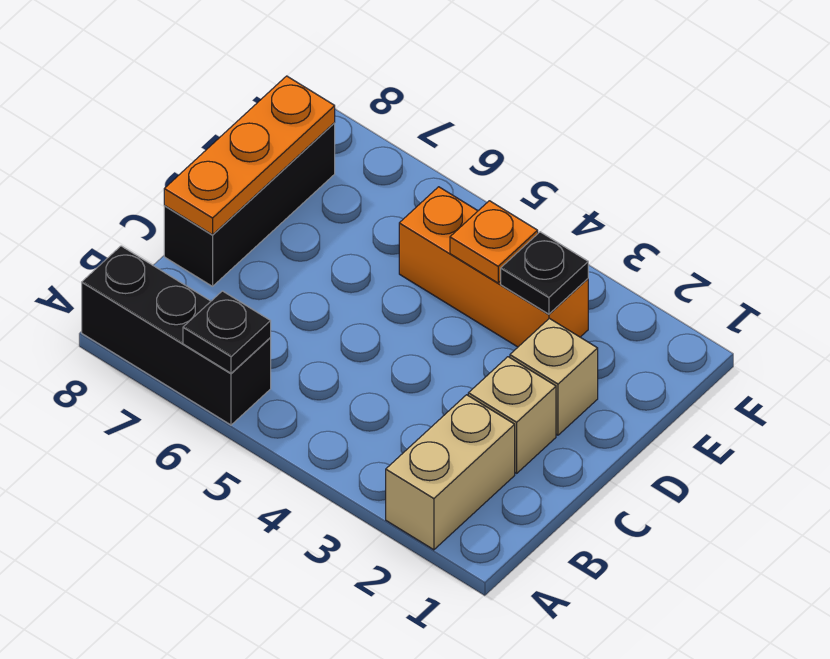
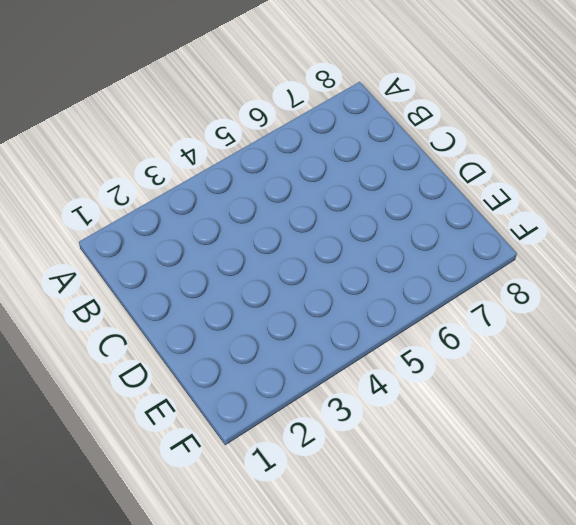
none -> tan 1x2 brick [386,395,515,550]
none -> black 1x3 brick [82,246,271,425]

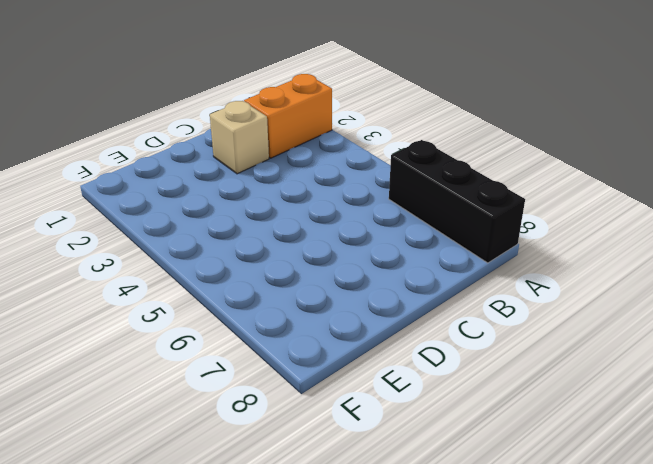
orange 1x2 brick [244,74,332,158] -> tan 1x2 brick [386,395,515,550]
none -> black 1x3 brick [164,123,335,286]
none -> tan 1x1 brick [510,318,598,435]

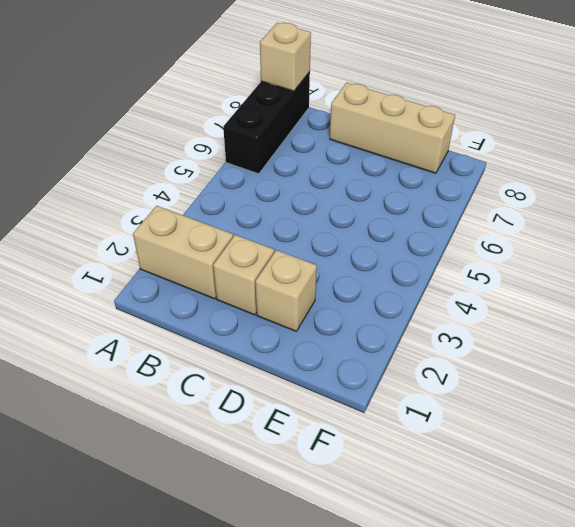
tan 1x1 brick [260,23,311,91] -> none
tan 1x3 brick [330,83,455,173] -> black 1x3 brick [164,123,335,286]
none -> orange 1x3 brick [399,187,588,347]
none -> black 1x1 plate [183,291,271,373]

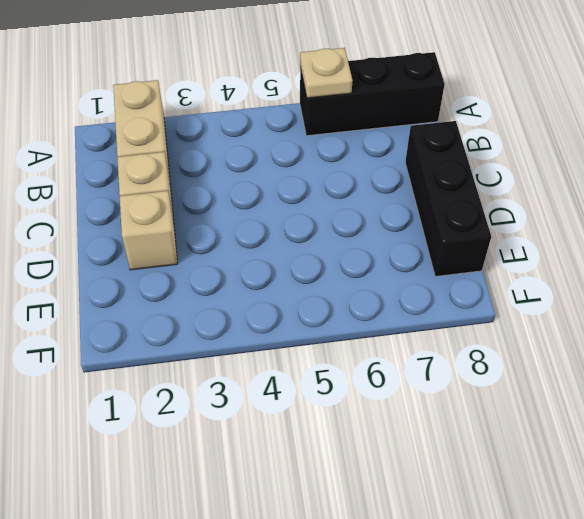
tan 1x1 plate [300,48,352,98] -> black 1x1 plate [183,291,271,373]
none -> orange 1x3 brick [399,187,588,347]
none -> orange 1x3 plate [164,76,335,235]

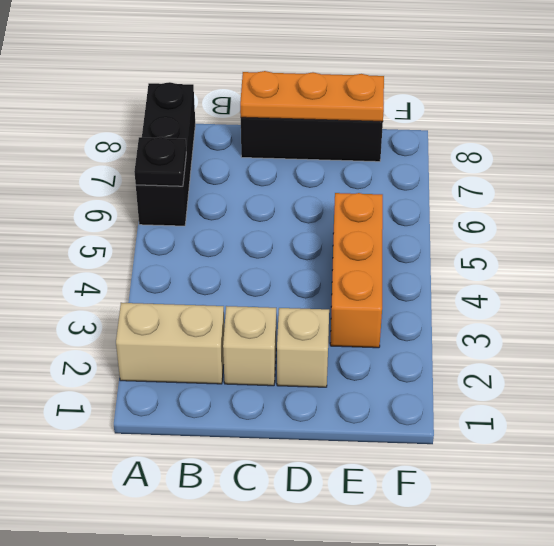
none -> black 1x1 plate [501,232,588,314]
none -> orange 1x1 plate [450,201,538,283]

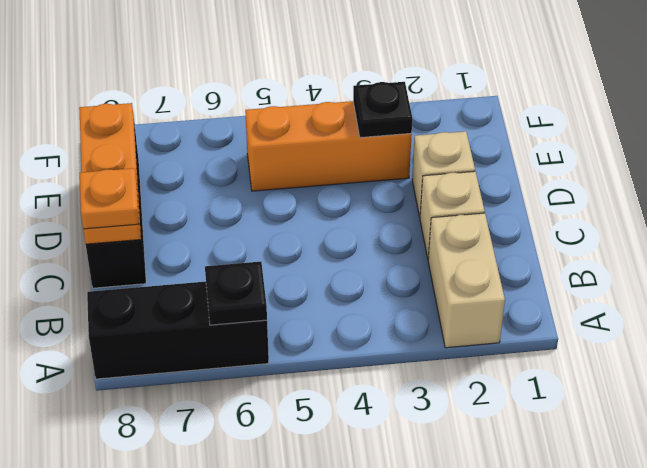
orange 1x1 plate [80,168,139,229] -> orange 1x1 plate moved to [450,201,538,283]

